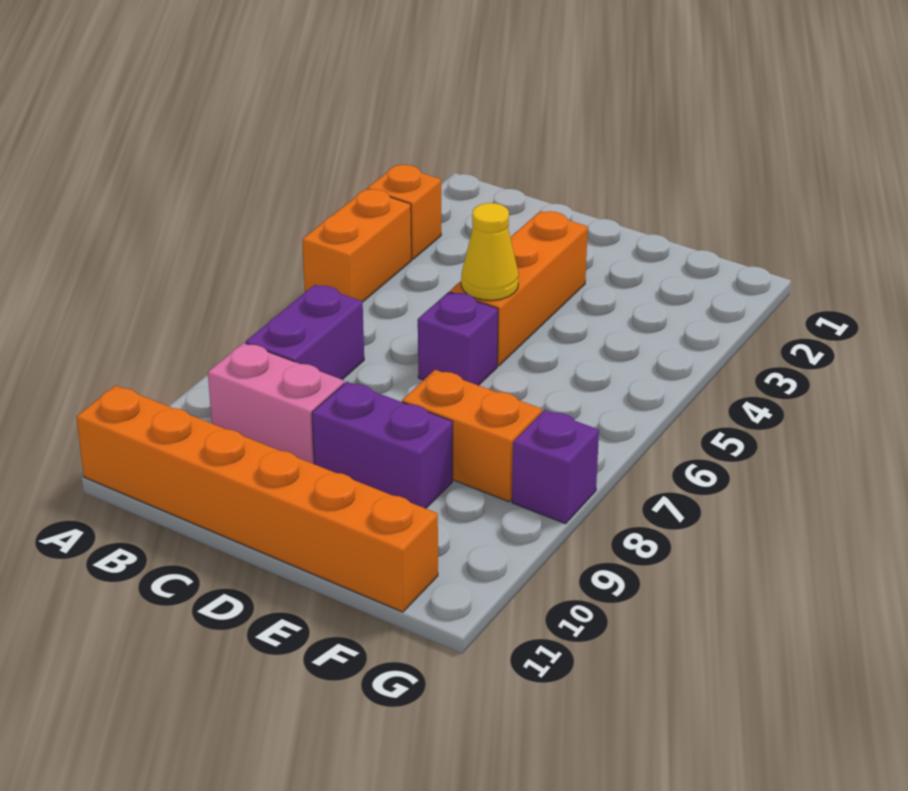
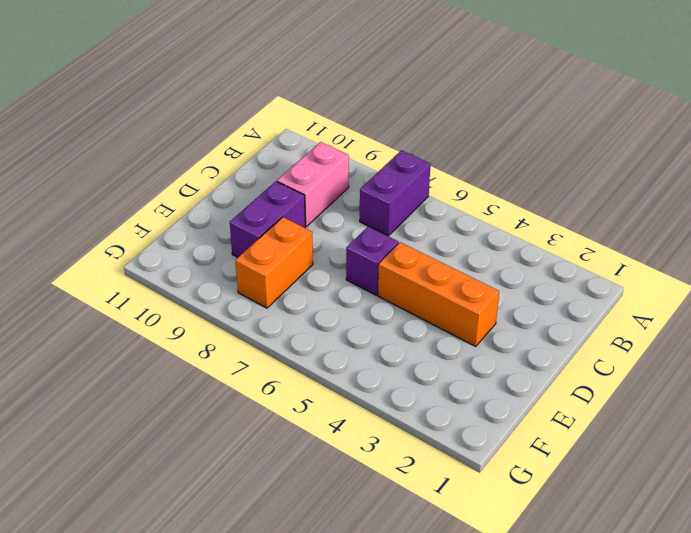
purple 1x2 brick [360,150,431,236] -> purple 1x2 brick turned to [245,285,364,379]
none -> orange 1x1 brick [367,165,441,260]
none -> orange 1x2 brick [302,189,411,302]

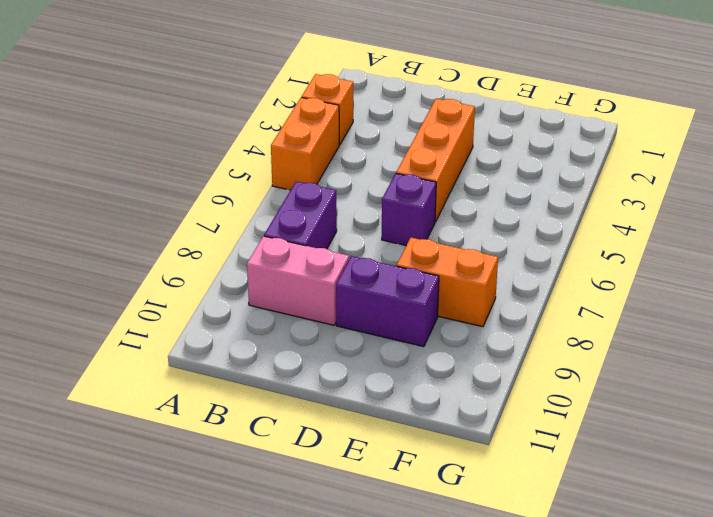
none -> orange 1x6 brick [76,386,438,612]
none -> purple 1x1 brick [512,410,599,524]

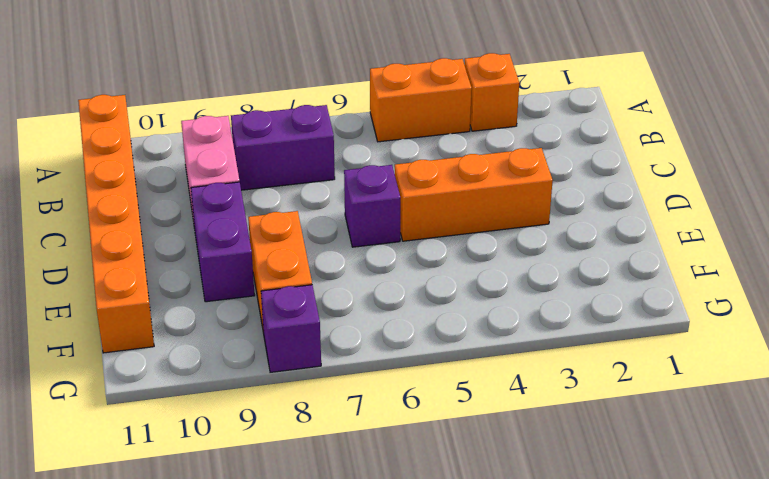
none -> yellow 1x1 cone [461,203,519,300]

